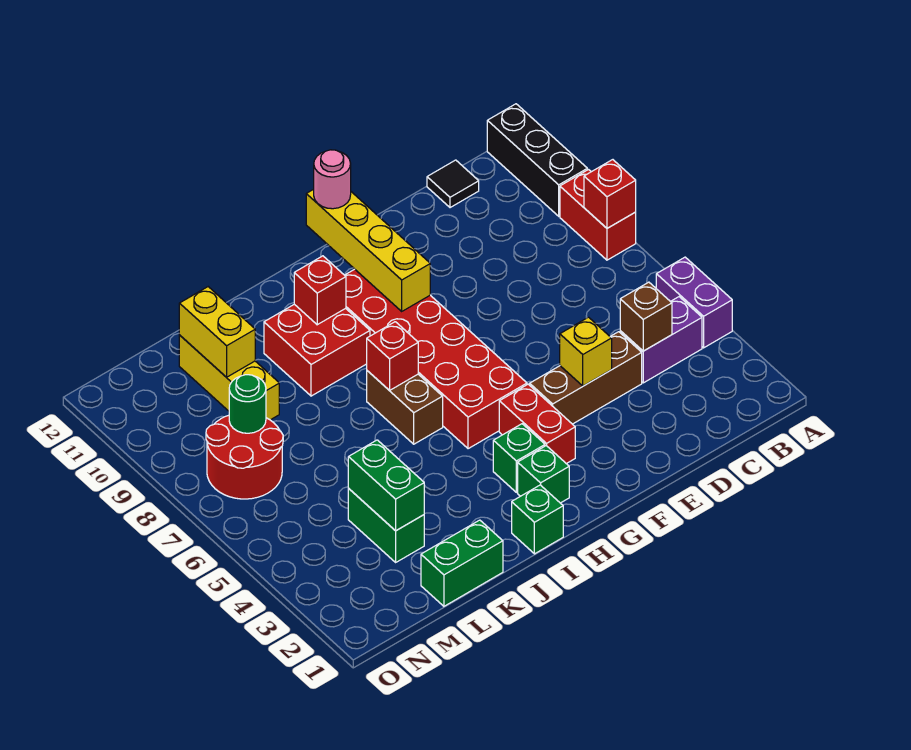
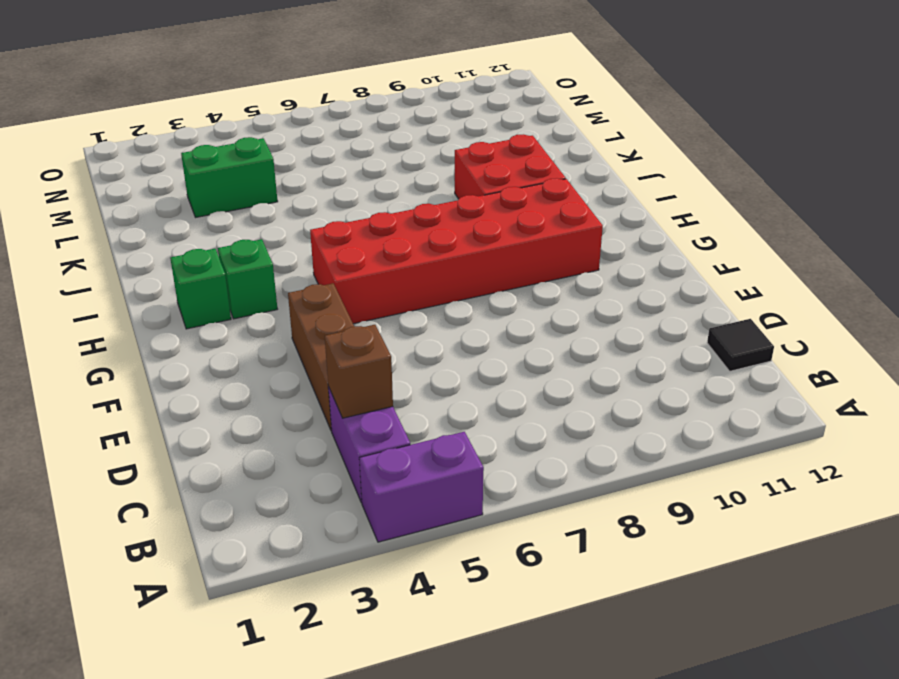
none -> red 1x2 brick [560,170,636,260]
none -> black 1x3 brick [487,104,587,216]
none -> red 1x2 brick [499,384,575,464]

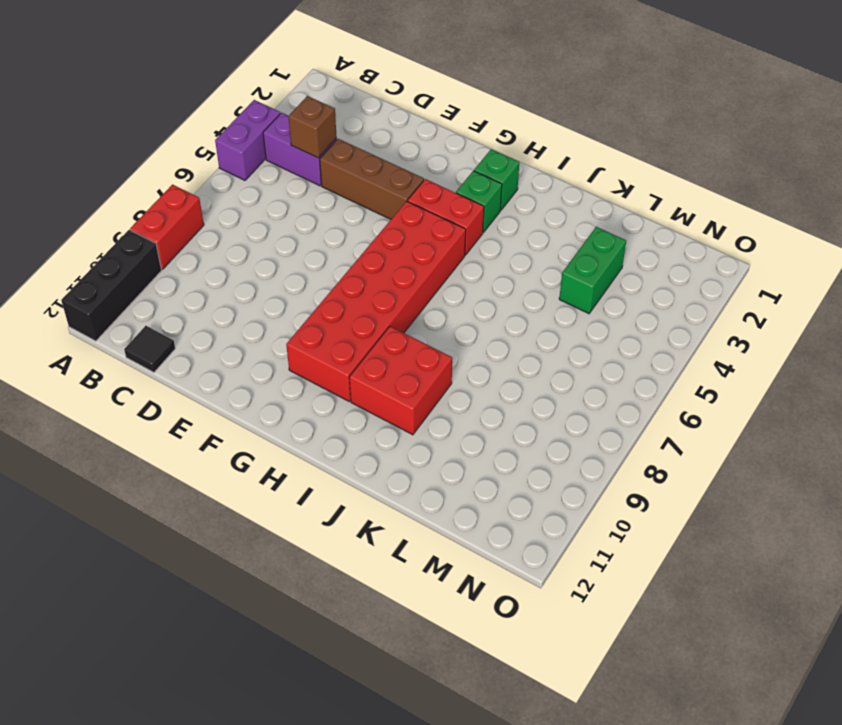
red 1x2 brick [408,179,484,255] -> red 1x2 brick turned to [499,384,575,464]
none -> green 1x1 brick [512,485,563,554]
none -> brown 1x2 brick [367,371,443,444]
none -> green 1x2 brick [421,520,503,606]

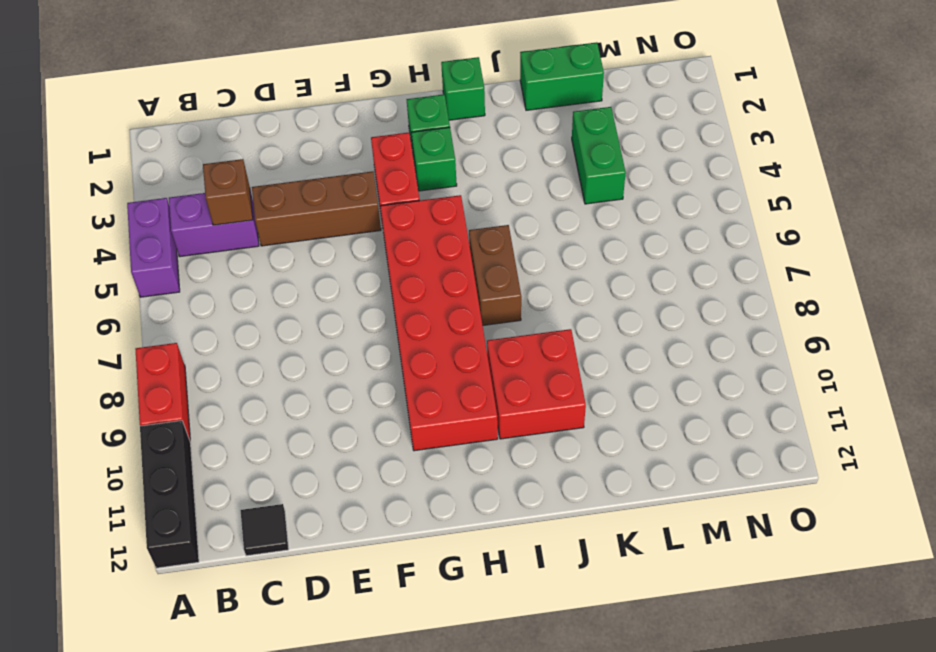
none -> yellow 1x3 brick [179,335,279,420]
none -> red 2x2 round brick [206,415,283,499]
none -> red 1x1 brick [584,160,636,228]

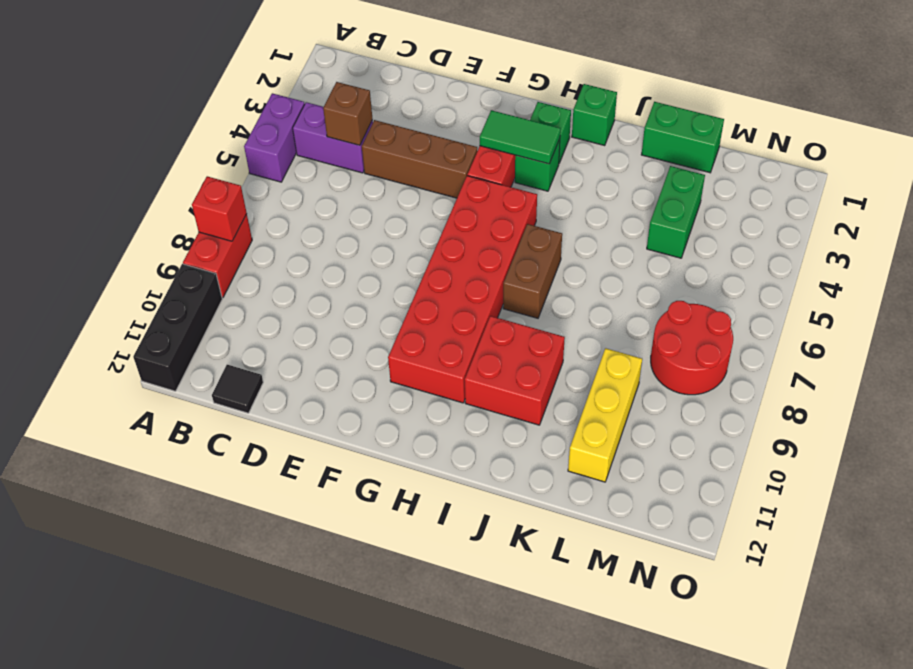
green 1x2 tile [480,110,561,164] -> none
none -> yellow 1x1 brick [560,317,612,386]
none -> yellow 1x4 brick [306,189,430,311]
none -> red 1x1 brick [367,322,418,391]

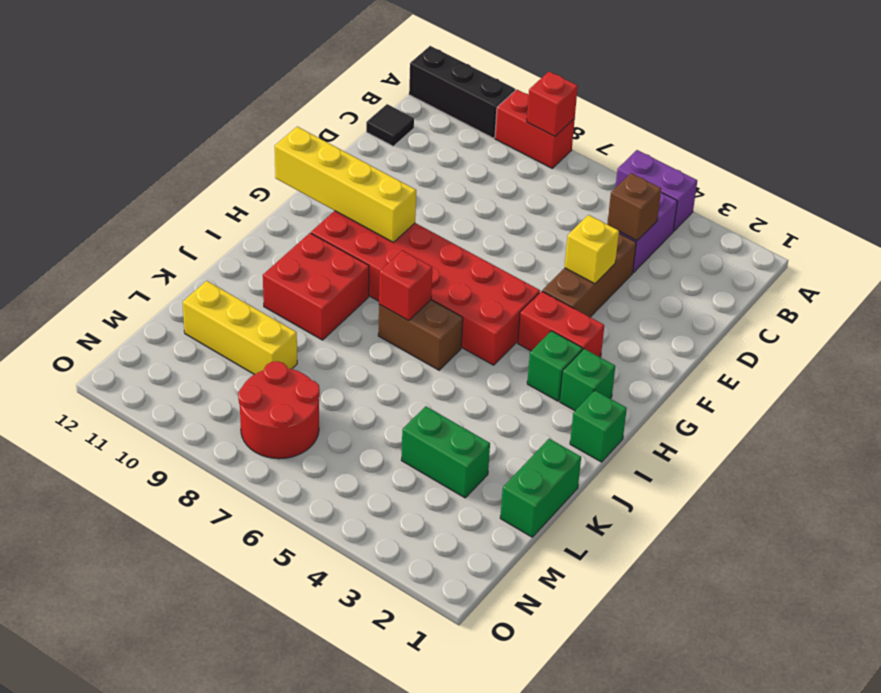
none -> red 1x1 brick [294,256,346,325]
none -> green 1x2 brick [348,440,424,531]
none -> yellow 1x2 brick [179,287,255,377]

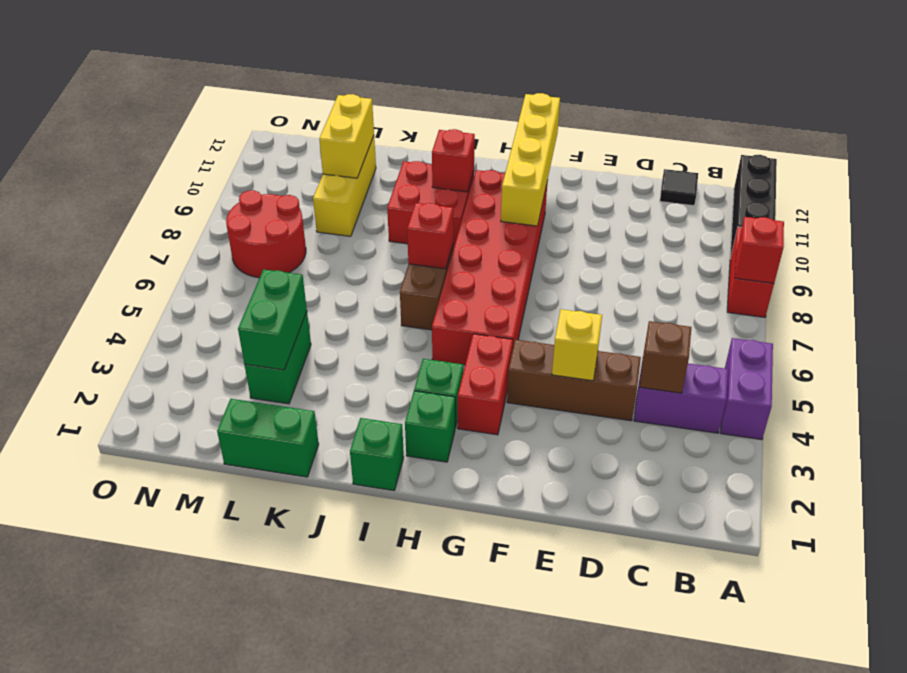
none -> green 1x1 round brick [229,375,266,433]
none -> pink 1x1 round brick [314,150,351,209]

